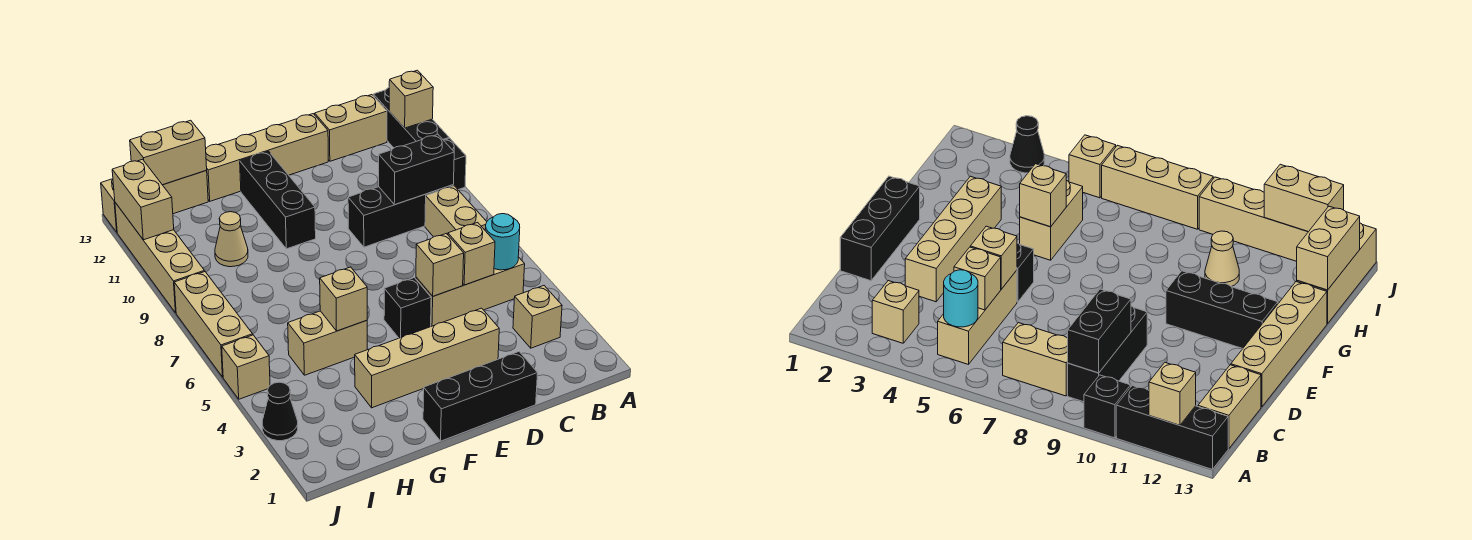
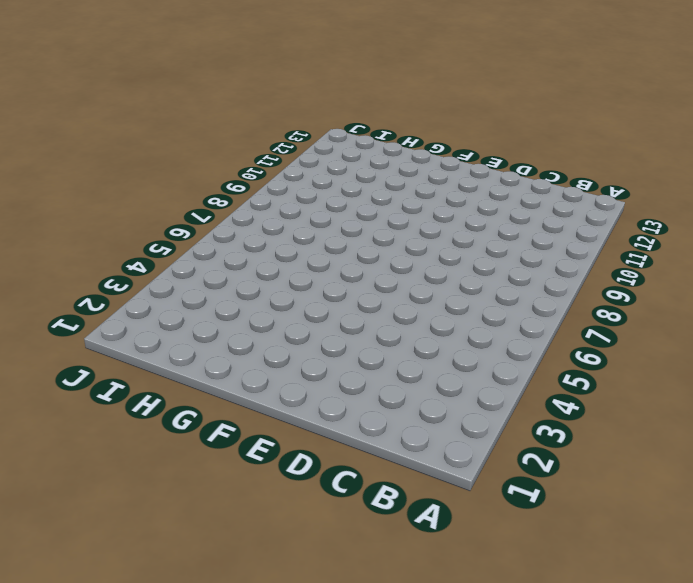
none -> black 1x1 brick [444,138,466,190]
none -> black 1x3 brick [373,88,449,148]
none -> tan 1x1 brick [513,286,562,348]

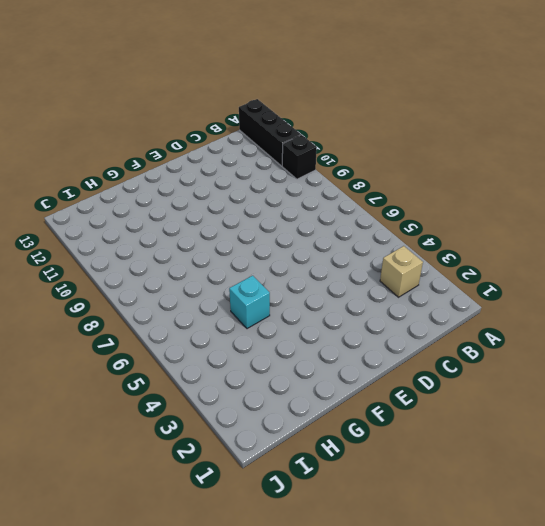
cyan 1x1 brick [229,276,270,329] -> tan 1x2 brick [288,311,367,375]
none -> tan 1x3 brick [416,257,525,326]
none -> tan 1x2 brick [425,186,487,237]
none -> black 1x3 brick [348,185,453,247]

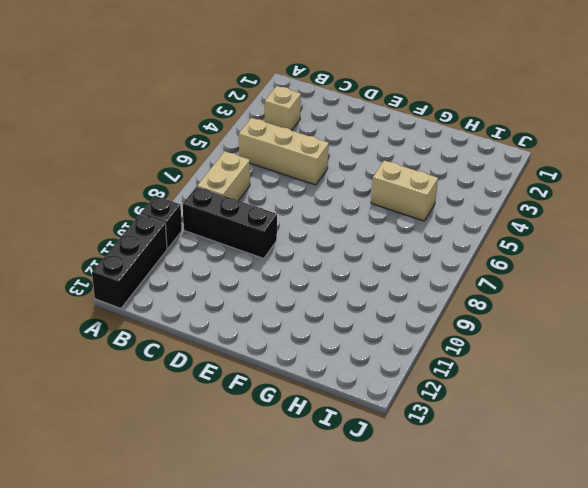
none -> tan 1x2 brick [315,95,387,161]
none -> black 1x3 brick [423,352,538,441]
none -> tan 1x4 brick [355,308,499,408]

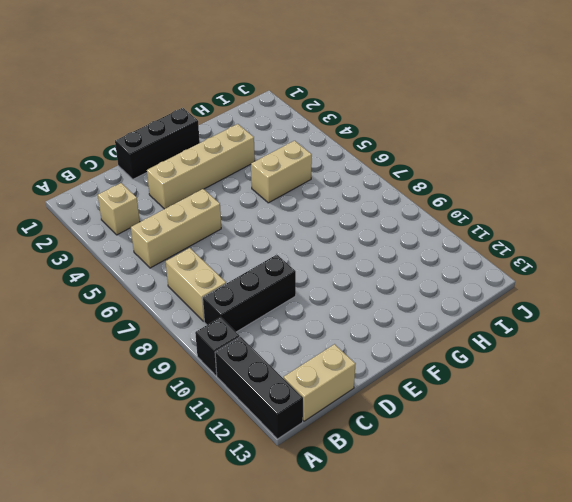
none -> tan 1x4 brick [206,114,328,201]
none -> black 1x1 brick [384,278,431,338]
none -> black 1x3 brick [240,151,316,249]

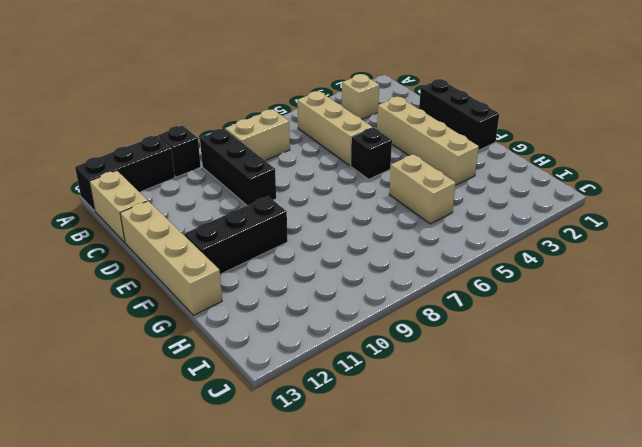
none -> tan 1x1 cone [215,212,248,267]
none -> tan 1x3 brick [101,171,208,232]
none -> black 1x1 cone [262,382,298,441]

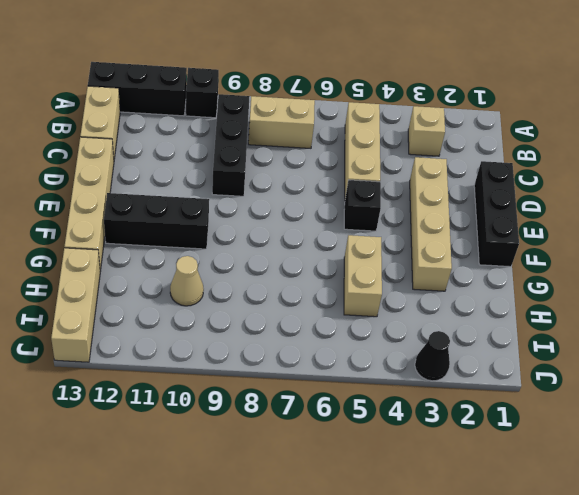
none -> tan 1x1 brick [222,335,270,399]
none -> tan 1x3 brick [174,272,253,377]
none -> tan 1x4 brick [115,203,205,313]

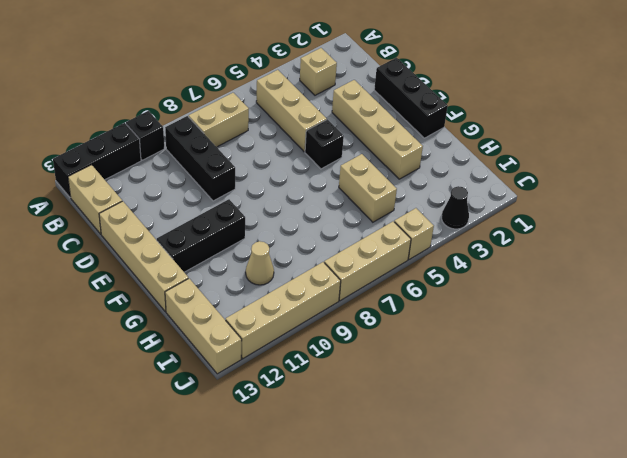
none -> tan 1x1 brick [389,70,433,128]
none -> cyan 1x1 round brick [485,214,520,270]
none -> black 1x2 brick [379,134,454,205]

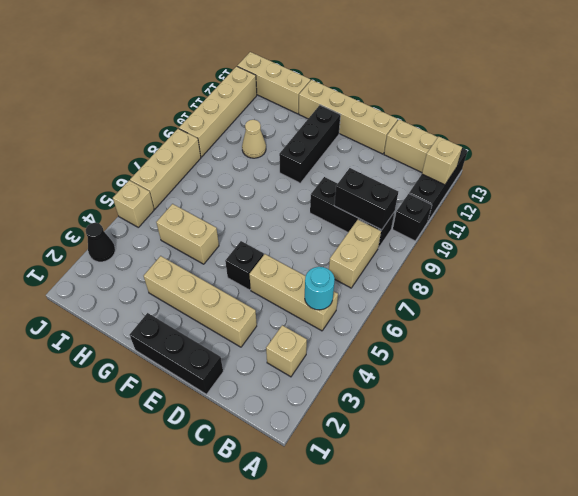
none -> tan 1x1 brick [448,222,495,285]
none -> tan 1x1 brick [416,233,464,296]
none -> tan 1x1 brick [320,267,367,331]

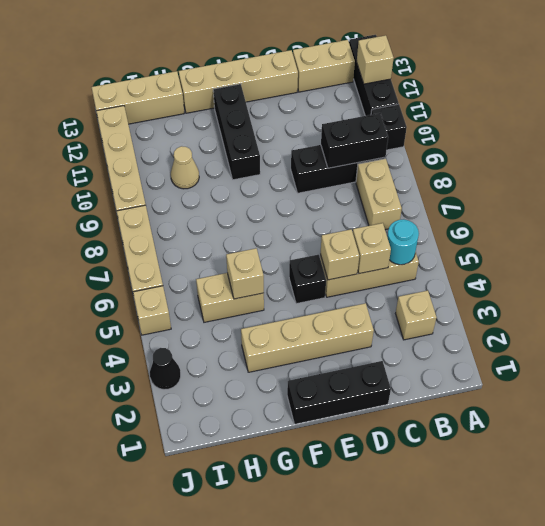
none -> tan 1x2 brick [130,120,207,185]
none -> tan 1x2 brick [112,159,174,240]

